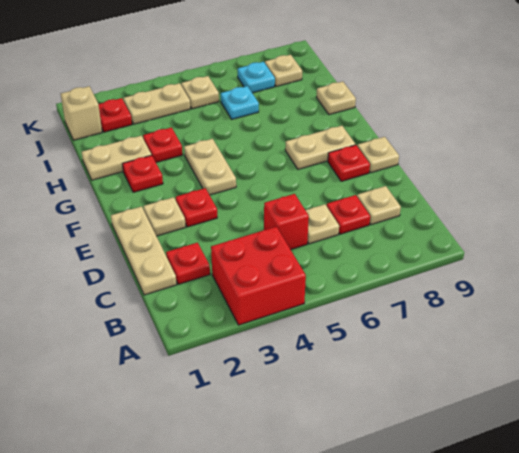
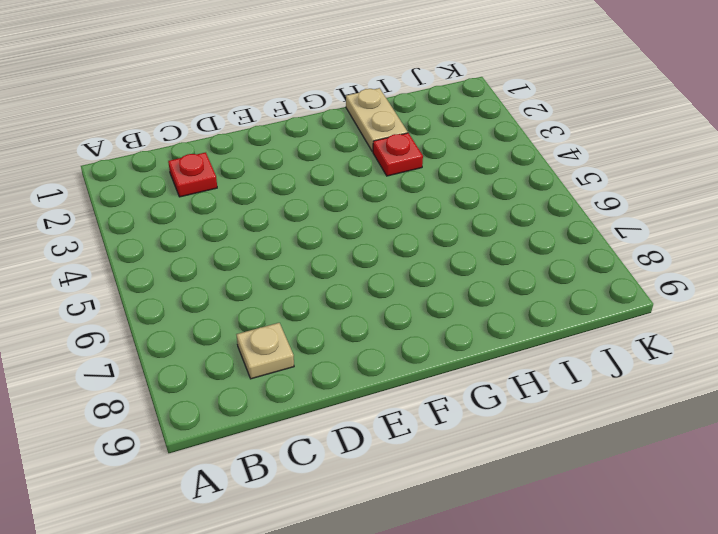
none -> red 2x2 brick [211,227,306,325]
none -> tan 1x3 plate [111,206,177,295]
none -> red 1x1 brick [264,194,309,250]

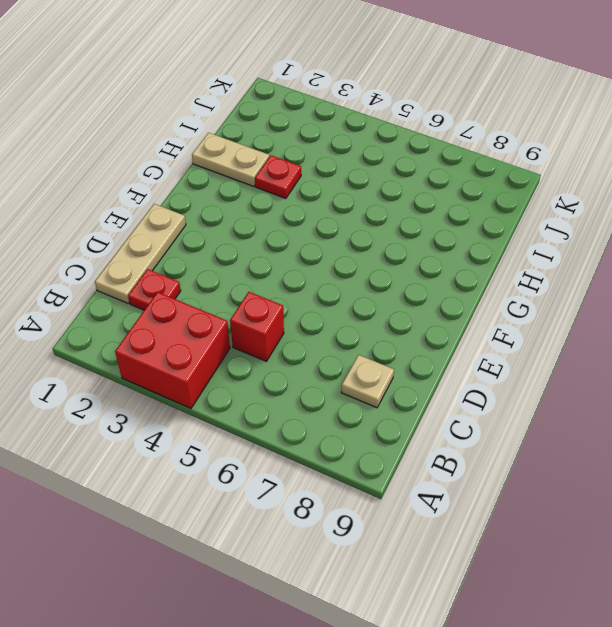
none -> tan 1x1 plate [305,204,339,244]
none -> red 1x1 plate [327,195,370,234]
none -> tan 1x1 plate [143,197,186,236]

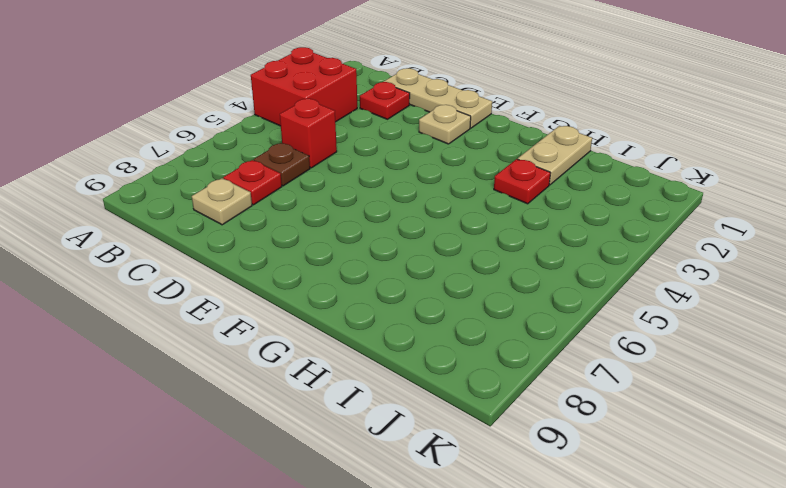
brown 1x1 plate [254,143,310,186] -> tan 1x1 plate [305,204,339,244]
none -> red 1x1 plate [176,188,217,227]
none -> red 1x1 plate [328,145,370,181]
none -> tan 1x1 plate [357,137,399,173]

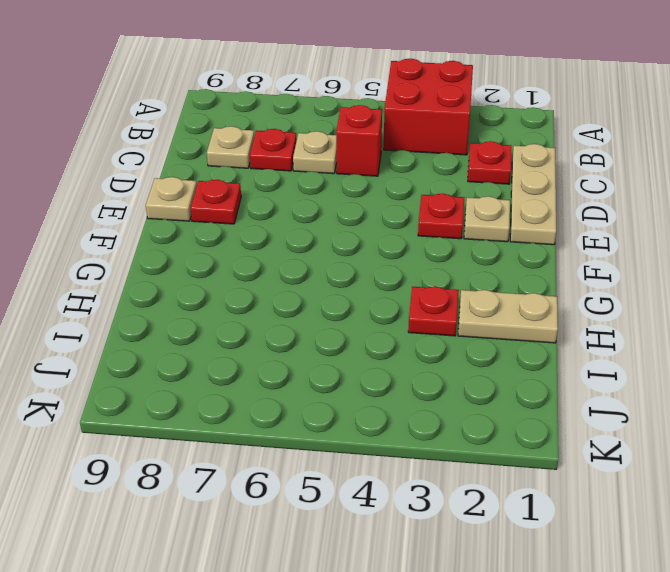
none -> tan 1x2 plate [184,139,236,195]
none -> tan 1x2 plate [285,126,355,169]
none -> red 1x1 plate [123,155,163,192]

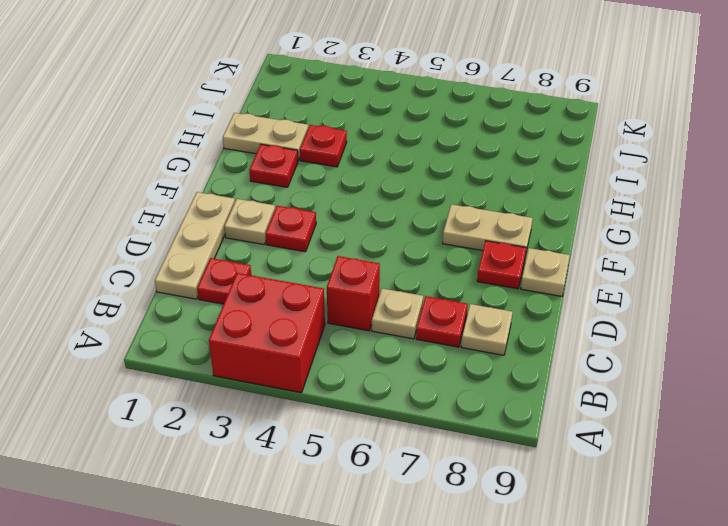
none -> tan 1x2 plate [184,139,236,195]
none -> tan 1x1 plate [316,81,356,115]
none -> cyan 1x1 plate [221,86,259,119]

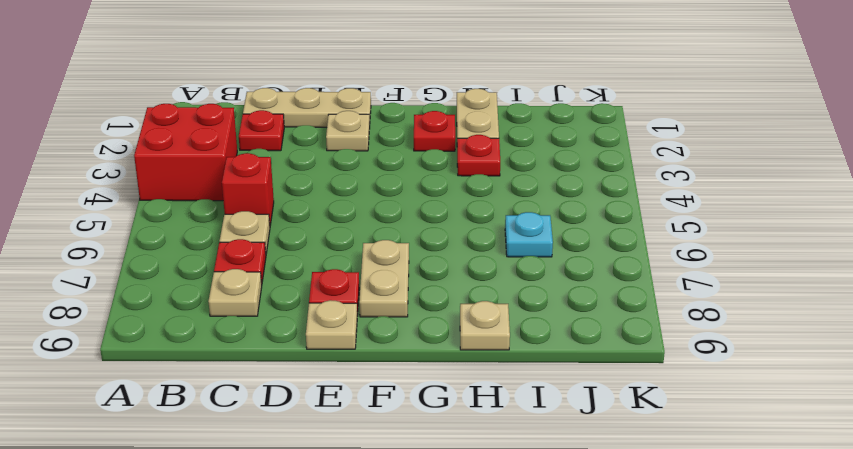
none -> red 1x1 plate [176,188,217,227]
none -> tan 1x2 plate [184,139,236,195]
none -> tan 1x1 brick [61,86,102,140]

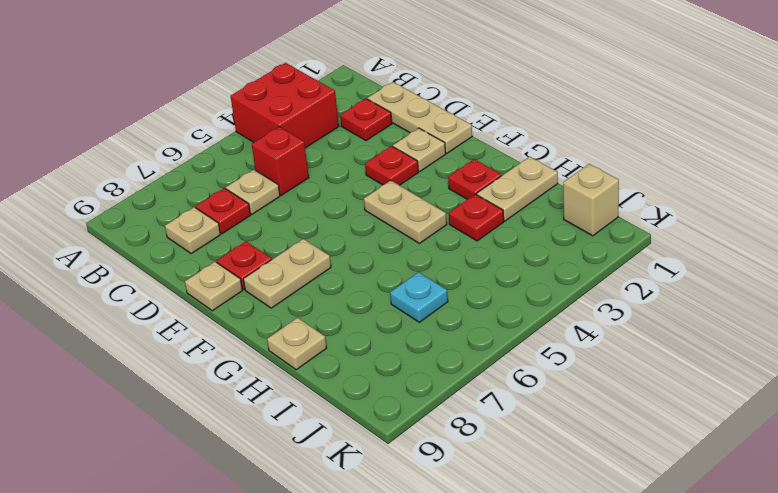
none -> red 1x1 plate [98,98,132,132]
none -> tan 1x2 plate [124,83,190,124]
none -> tan 1x1 plate [181,76,219,109]

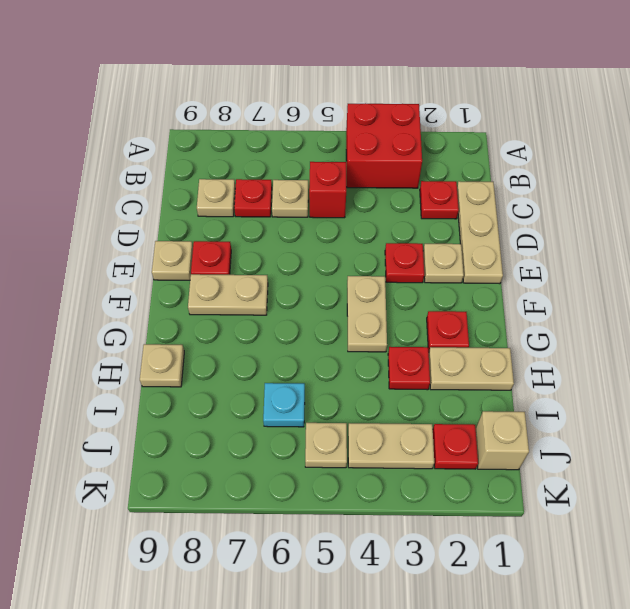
none -> cyan 1x1 plate [238,62,275,93]
none -> tan 1x1 plate [265,55,302,87]

